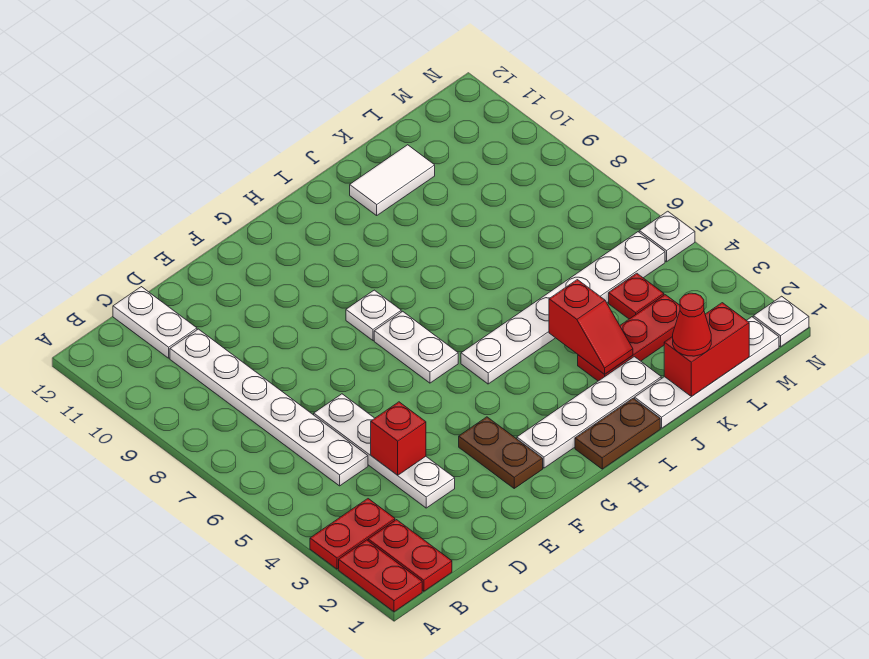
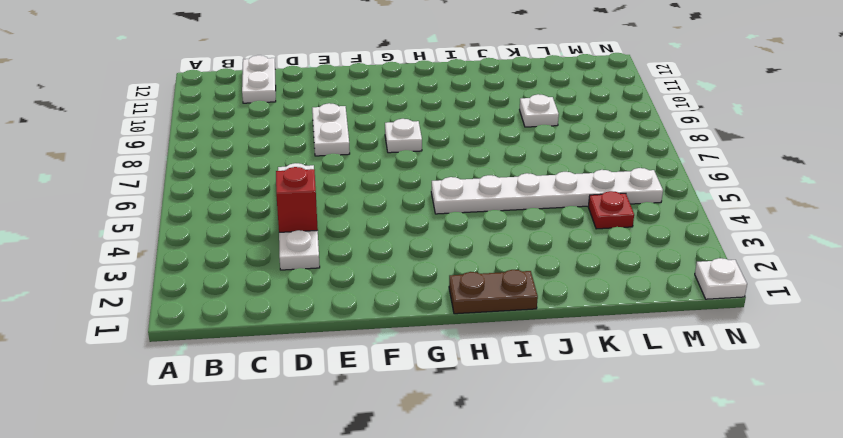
white 1x2 plate [312,103,350,156] -> white 1x2 plate moved to [374,311,458,383]
white 1x1 plate [520,94,559,127] -> white 1x1 plate moved to [639,211,695,262]
none -> red 1x2 plate [339,540,422,612]
none -> red 1x2 plate [310,499,395,569]
none -> red 1x2 plate [368,520,452,591]

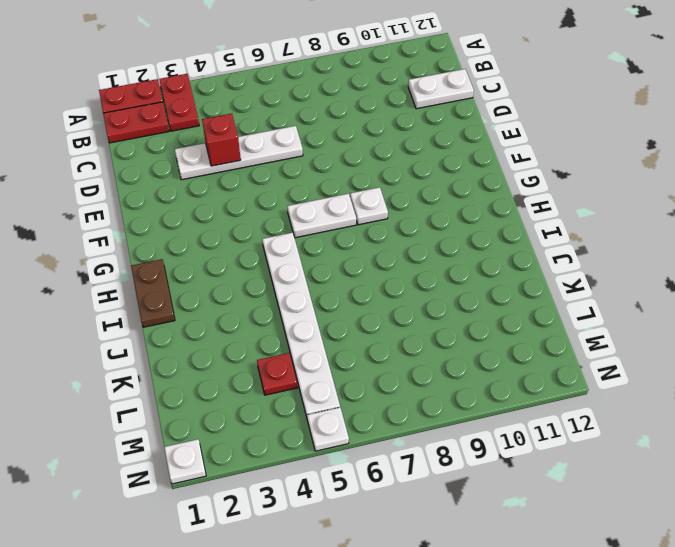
none -> white 1x6 plate [170,329,368,486]
none -> brown 1x2 plate [459,417,543,488]
none -> white 1x4 plate [517,357,661,468]

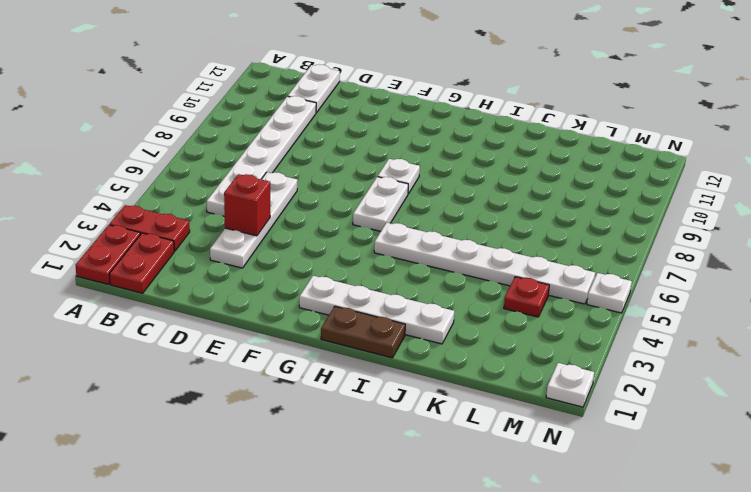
none -> brown 1x2 plate [459,417,543,488]
none -> white 1x4 plate [635,317,779,428]
none -> red 1x3 plate [578,295,680,381]

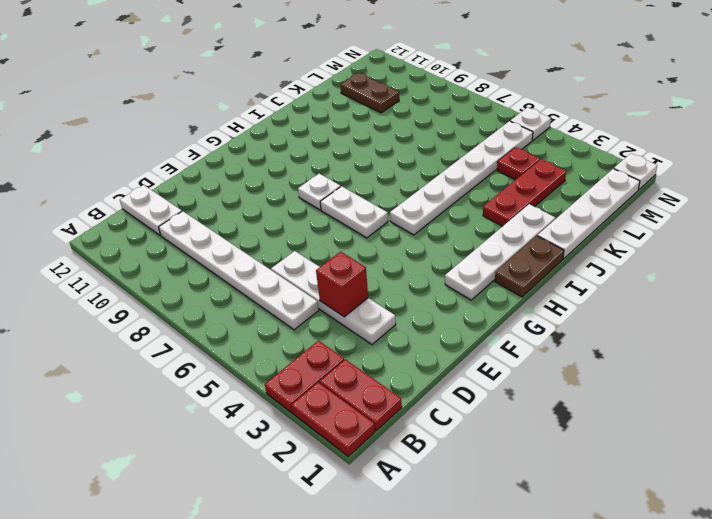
brown 1x2 plate [340,72,399,113] -> brown 1x2 plate moved to [459,417,543,488]
none -> white 1x2 tile [350,145,435,215]
none -> red 1x2 slope [549,280,633,374]
none -> red 1x2 brick [664,303,749,396]

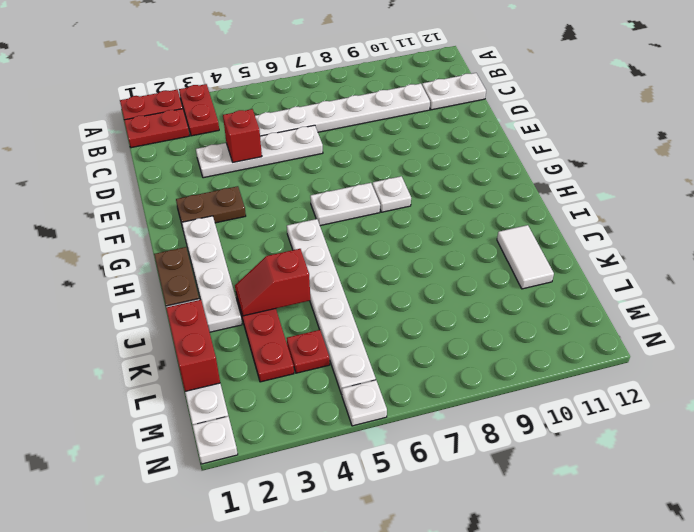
none -> red 1x1 cone [673,293,711,356]

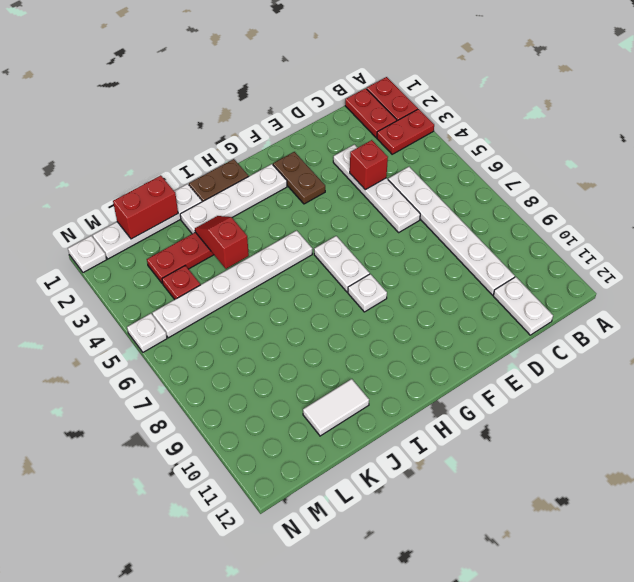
none -> red 1x1 cone [673,293,711,356]

